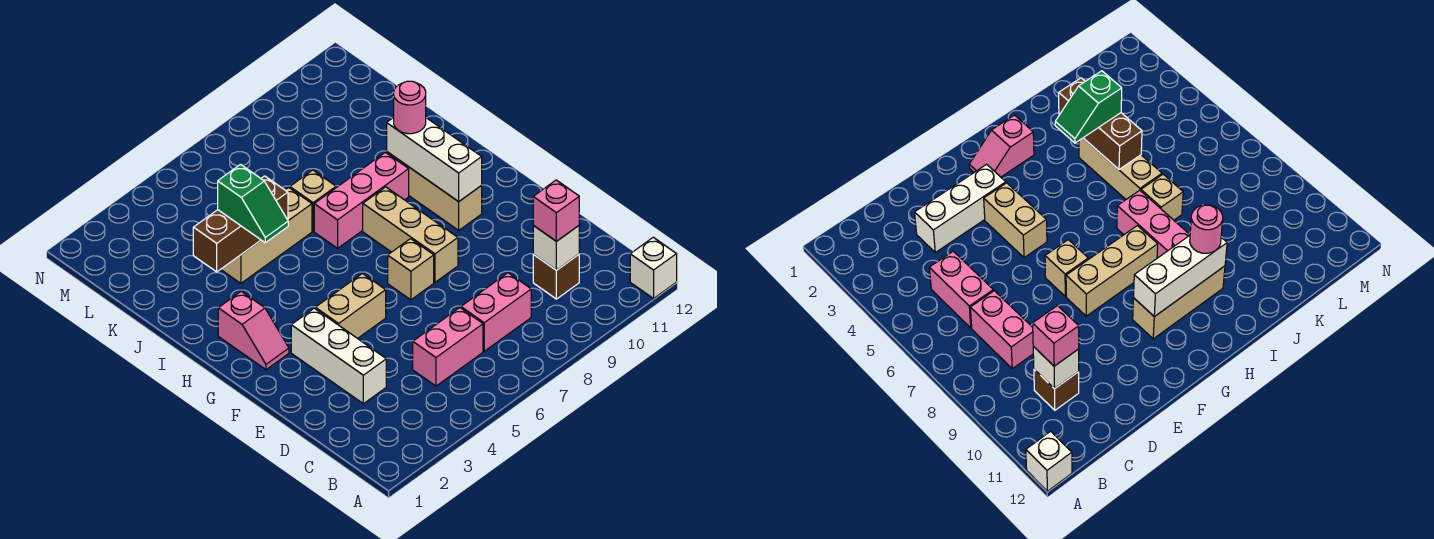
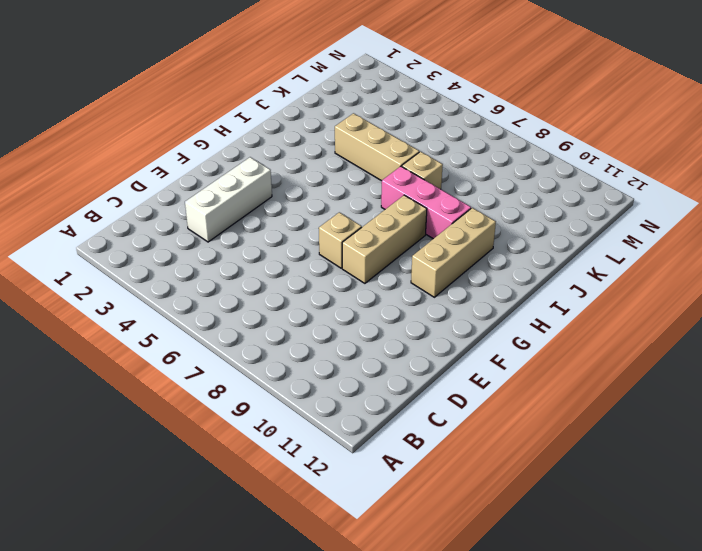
none -> white 1x1 brick [630,237,677,298]
none -> pink 1x2 brick [413,308,483,386]
none -> pink 1x2 brick [461,273,531,351]

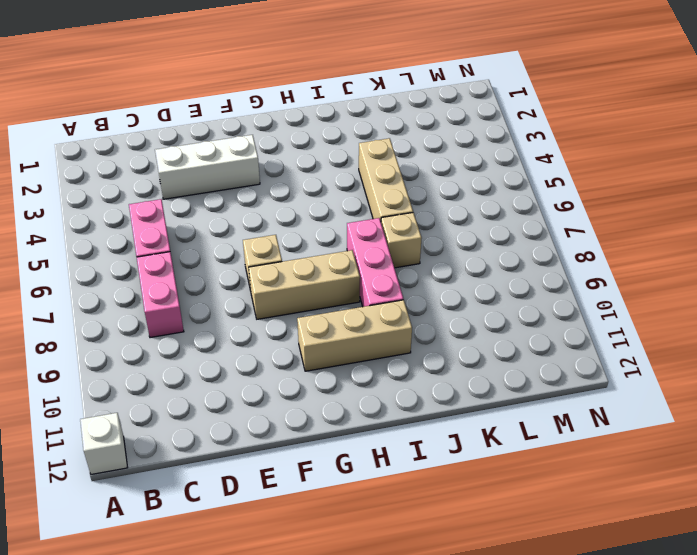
none -> brown 1x1 brick [533,255,579,299]
none -> tan 1x2 brick [315,273,386,339]
none -> pink 1x2 slope [218,291,289,370]

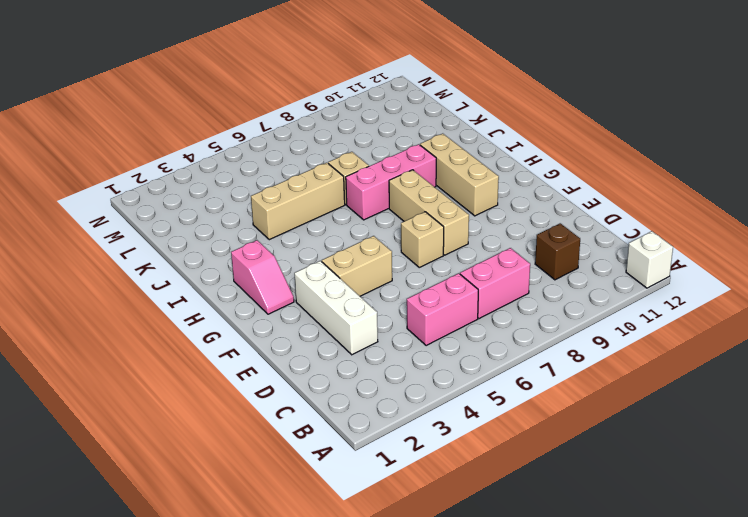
none -> white 1x1 brick [533,226,579,270]
none -> white 1x3 brick [387,117,482,202]
none -> brown 1x3 brick [193,176,288,272]

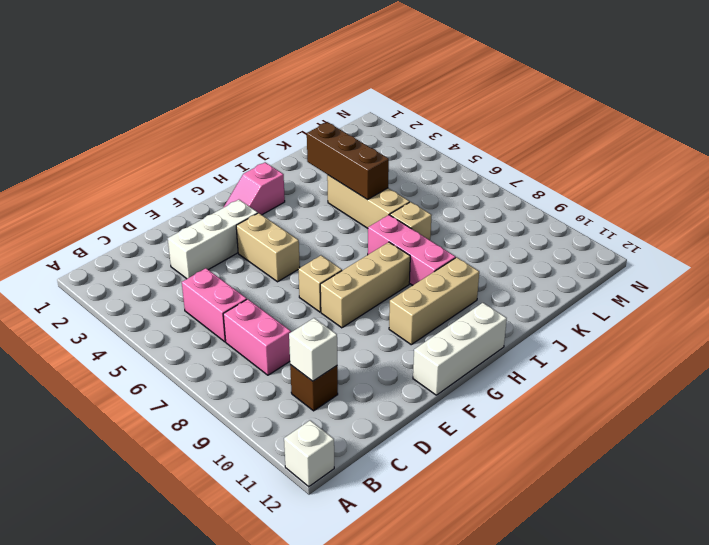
white 1x3 brick [413,303,507,395] -> white 1x3 brick moved to [387,117,482,202]
none -> pink 1x1 brick [533,180,579,241]
none -> green 1x2 slope [218,165,288,243]
none -> pink 1x1 round brick [394,81,426,134]

